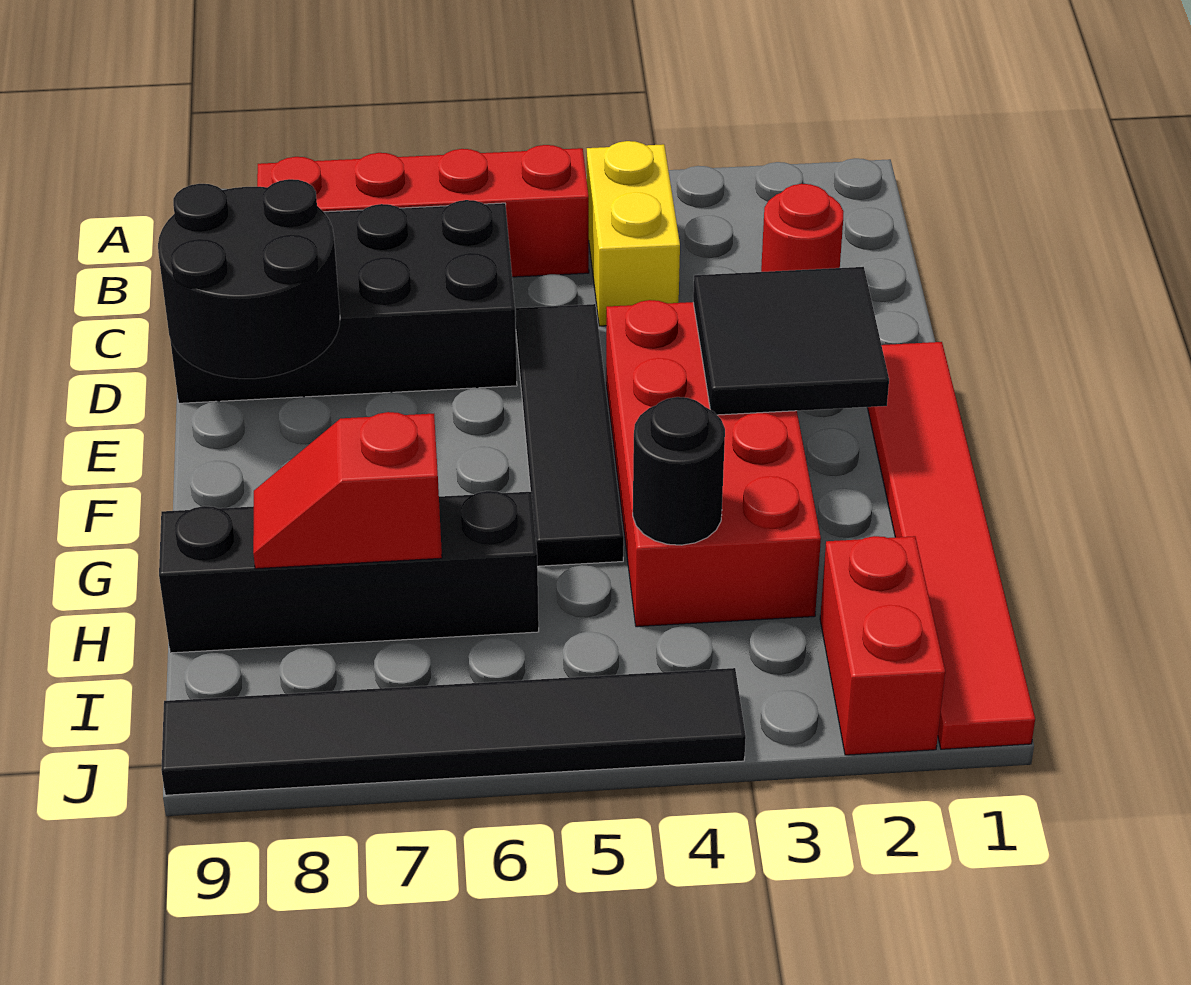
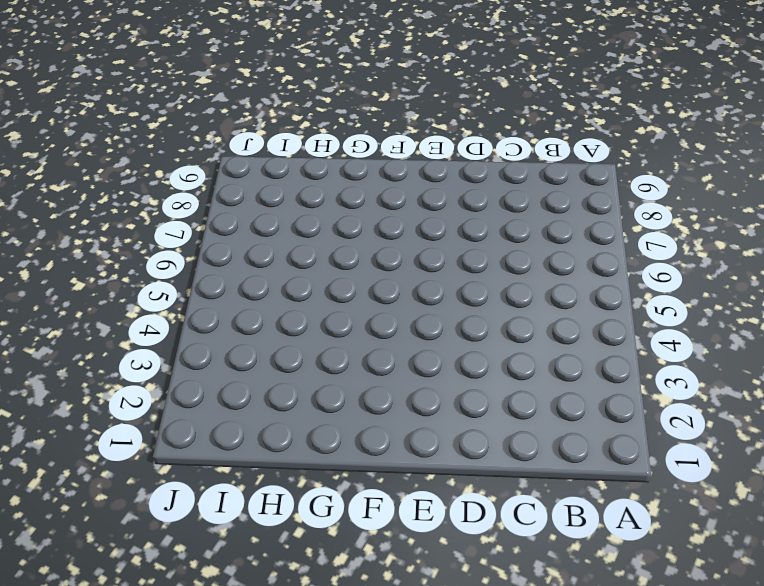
none -> yellow 1x2 brick [587,141,680,326]
none -> red 1x4 brick [257,145,589,277]
none -> red 1x1 round brick [761,184,844,272]

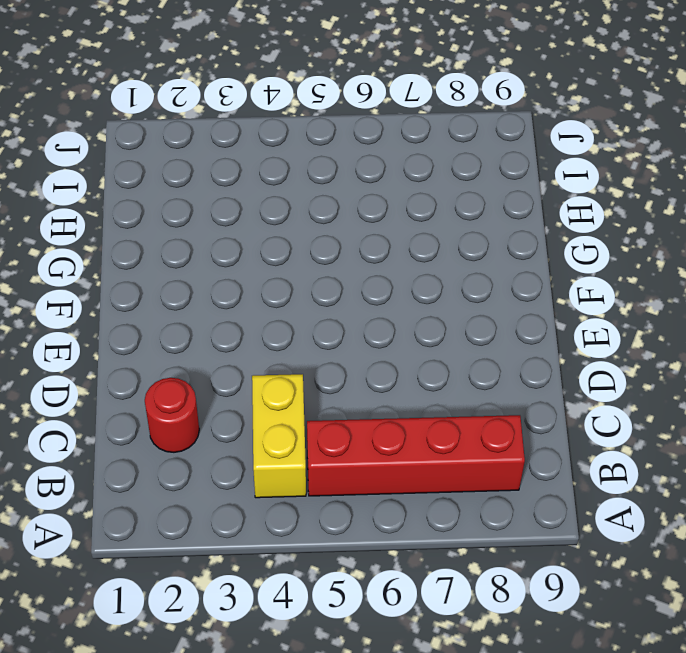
none -> black 2x4 brick [170,200,517,403]
none -> black 1x4 tile [516,304,624,566]
none -> red 1x6 tile [867,342,1035,749]

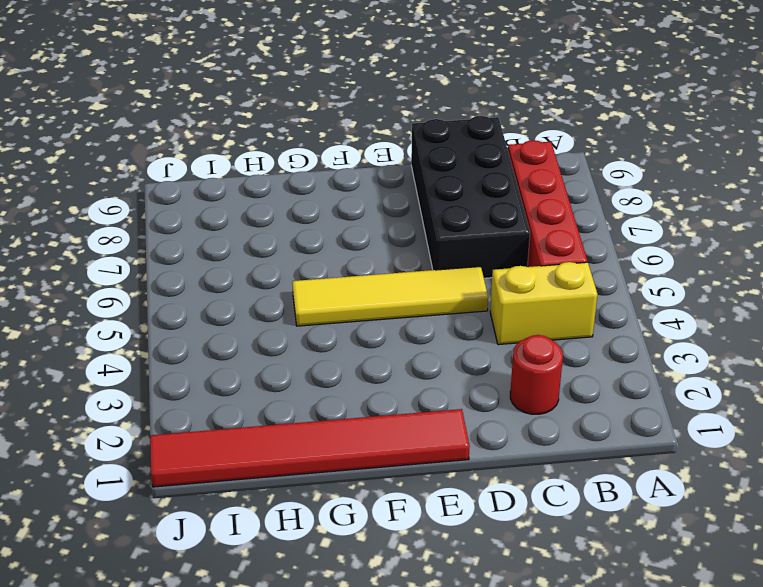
yellow 1x4 tile [292,266,488,326] -> black 1x4 tile [516,304,624,566]
none -> red 2x4 brick [606,300,821,627]
none -> black 1x4 brick [159,491,539,653]
none -> red 1x2 brick [820,536,945,755]

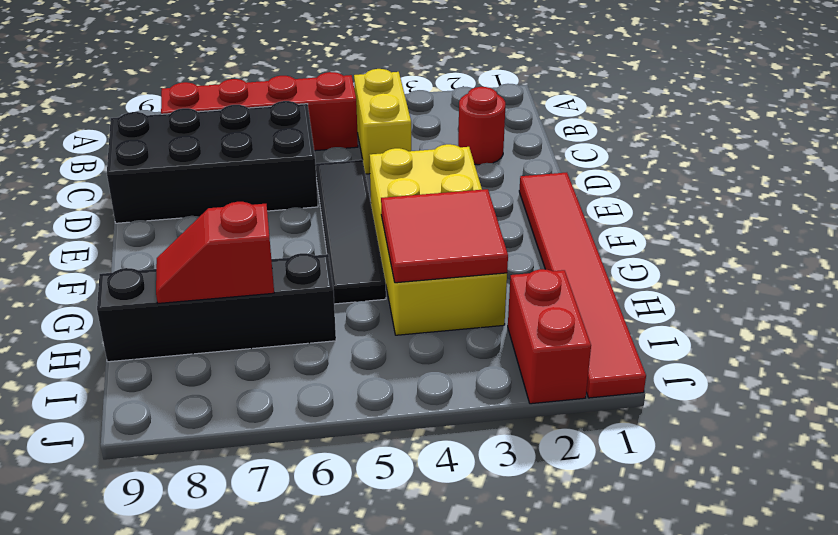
yellow 2x4 brick [370,144,507,335] -> red 2x4 brick [606,300,821,627]
red 2x2 tile [381,189,508,283] -> black 1x1 round brick [633,397,725,545]
none -> black 1x6 tile [161,668,746,795]
none -> black 2x2 round brick [158,179,340,379]
none -> black 2x2 tile [693,267,889,415]

